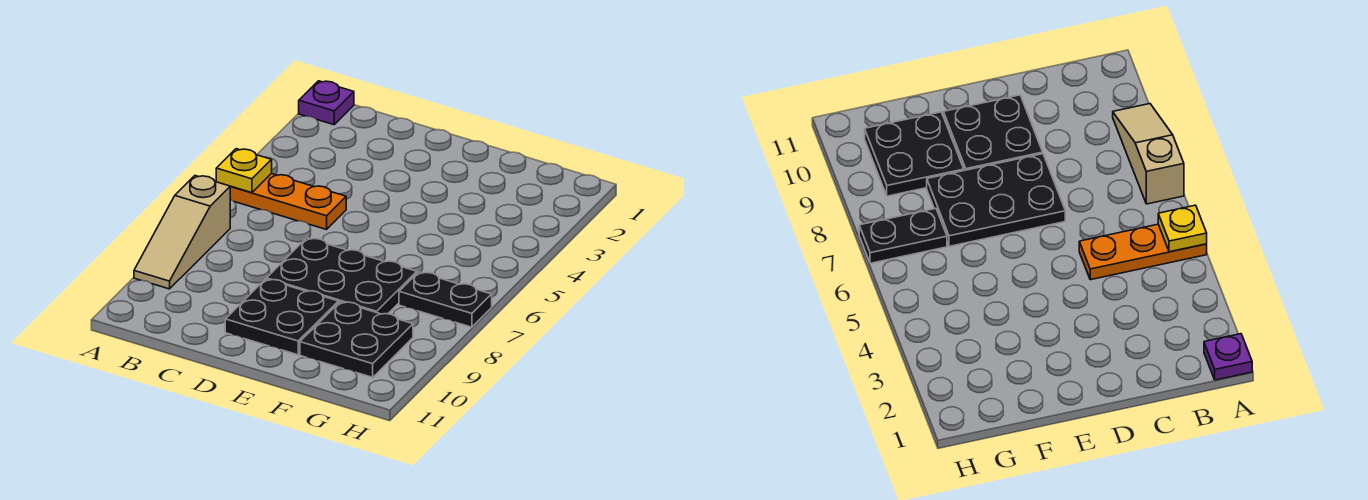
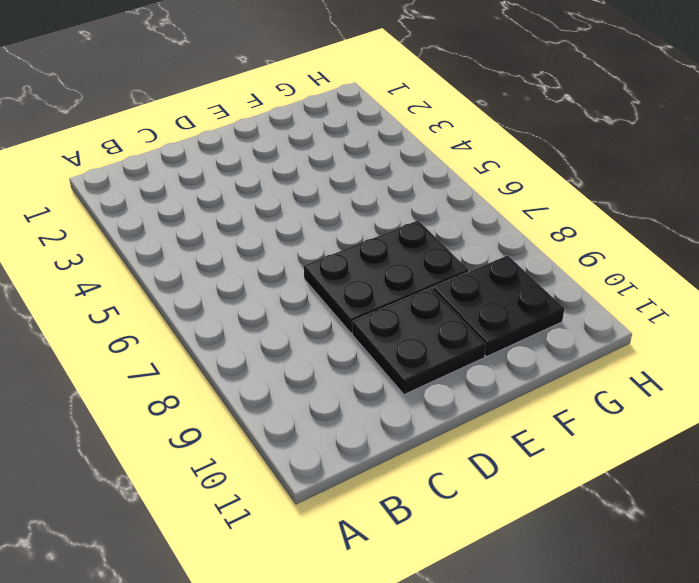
none -> purple 1x1 plate [299,81,354,125]
none -> orange 1x3 plate [230,174,346,230]

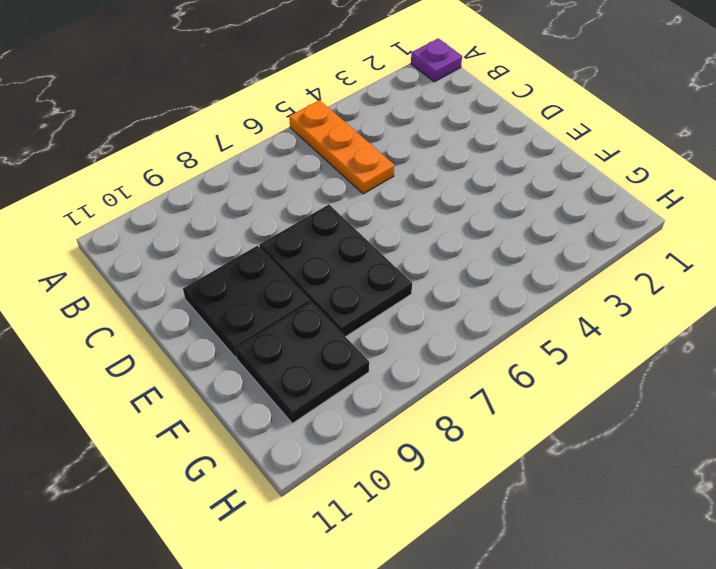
none -> tan 1x3 slope [134,176,230,289]
none -> black 1x2 plate [399,272,492,327]

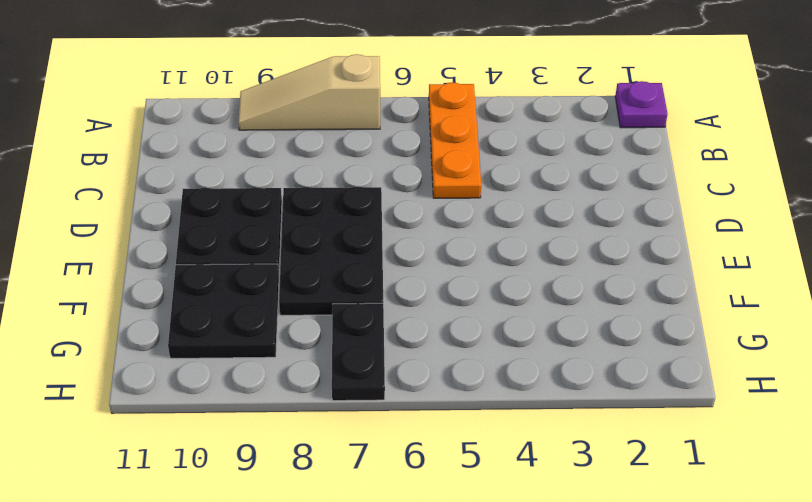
none -> yellow 1x1 plate [216,149,272,193]

